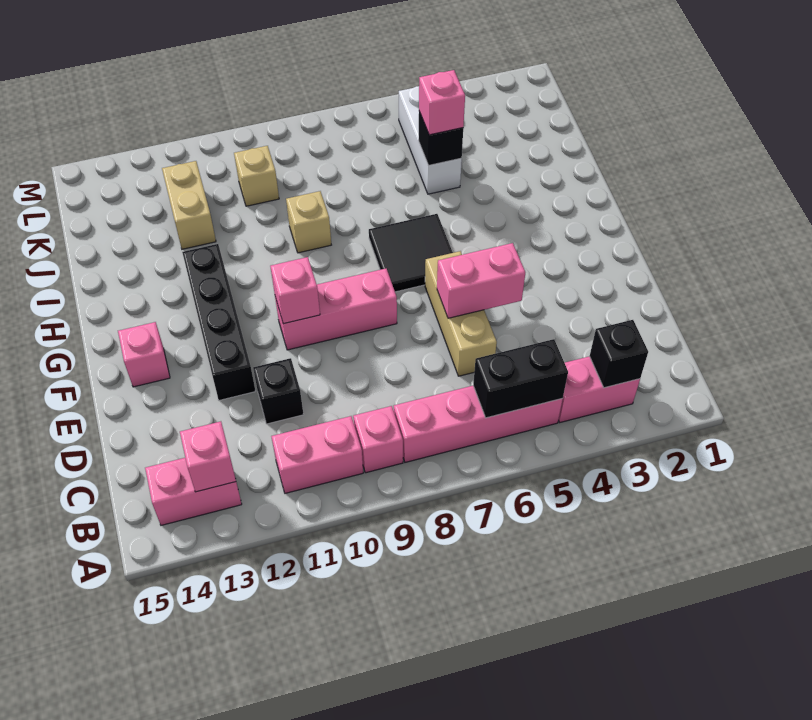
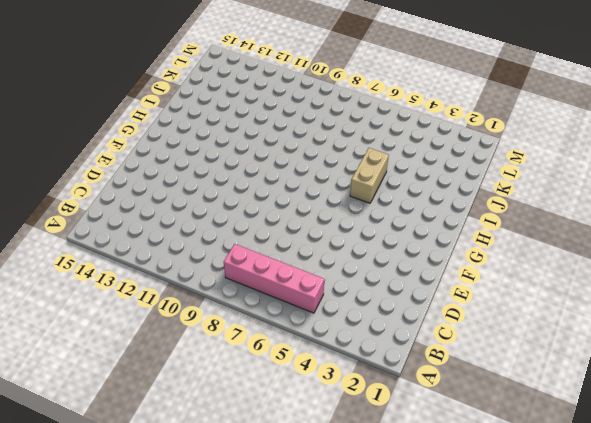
tan 1x2 brick [350,148,389,203] -> tan 1x2 brick moved to [162,161,216,249]
none -> pink 1x2 brick [558,356,640,422]
none -> pink 1x1 brick [353,406,403,473]
none -> pink 1x2 brick [271,416,363,493]

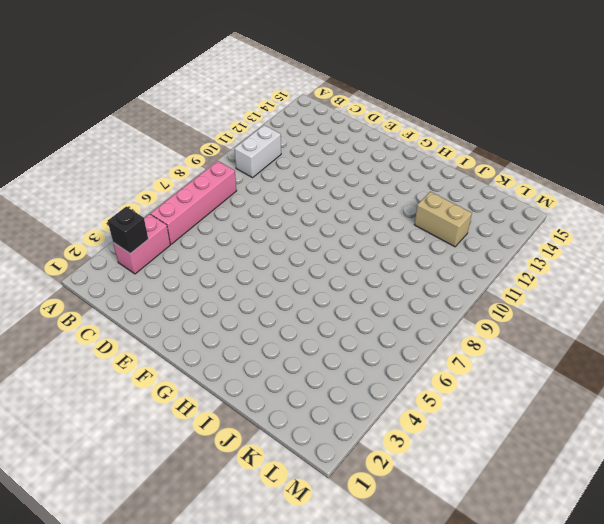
white 1x2 brick [235,125,281,178] -> pink 1x2 brick [271,416,363,493]
none -> pink 1x1 brick [353,406,403,473]
none -> pink 1x2 brick [145,458,242,525]
none -> tan 1x3 brick [425,251,497,376]

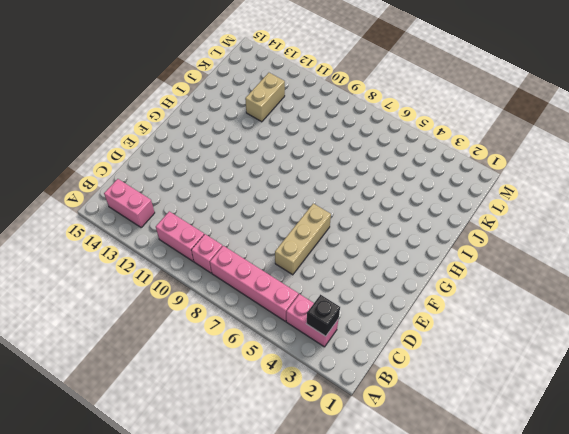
none -> black 1x1 brick [253,358,304,424]
none -> black 1x4 brick [182,244,255,400]
none -> pink 1x3 brick [275,269,397,350]

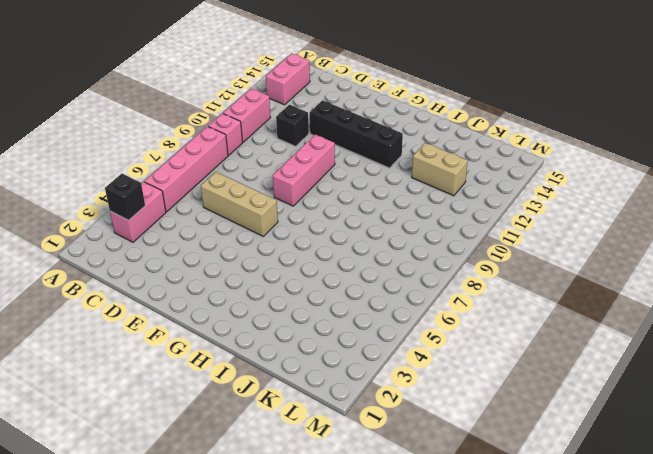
none -> pink 1x1 brick [118,322,170,387]
none -> black 2x2 tile [369,214,453,292]
none -> tan 1x1 brick [286,191,331,253]

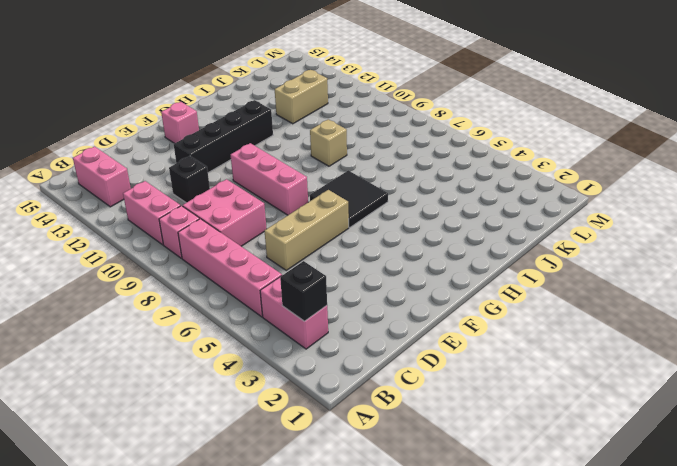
pink 2x2 brick [183,179,267,246] -> none
none -> white 1x3 brick [399,86,462,194]
none -> tan 1x1 brick [234,146,279,206]
none -> black 1x2 brick [473,339,568,418]

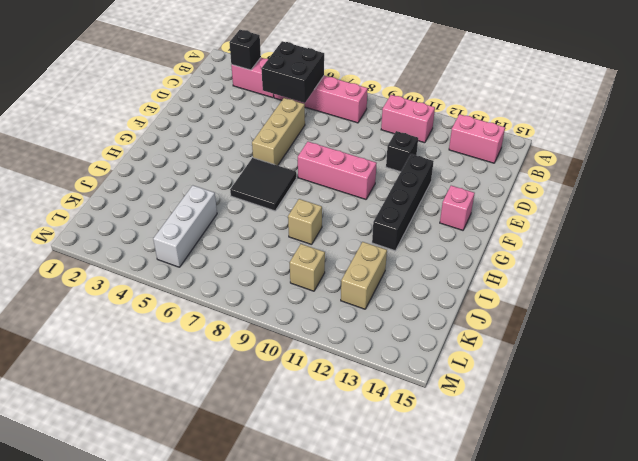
black 2x2 brick [261,41,324,103] -> black 1x2 brick [473,339,568,418]
none -> pink 1x1 brick [353,406,403,473]
none -> pink 1x1 brick [180,421,236,492]
none -> pink 1x2 brick [437,243,525,318]

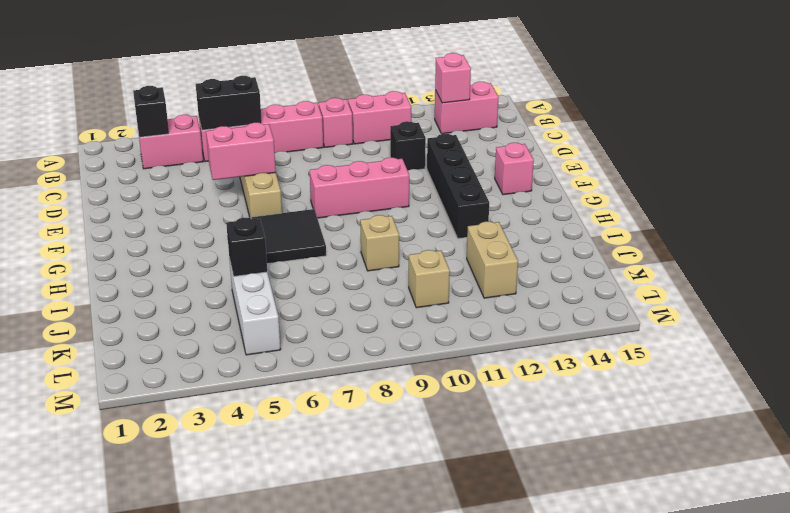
none -> pink 1x1 brick [270,257,320,324]
none -> pink 1x1 brick [419,70,465,135]

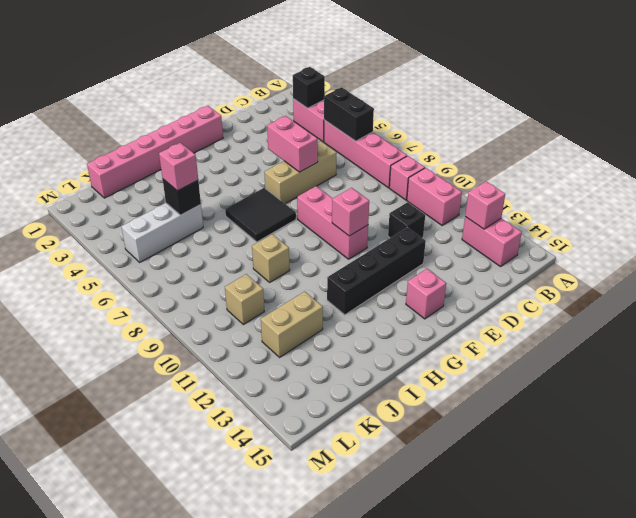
pink 1x6 brick [87,106,223,198] -> none

